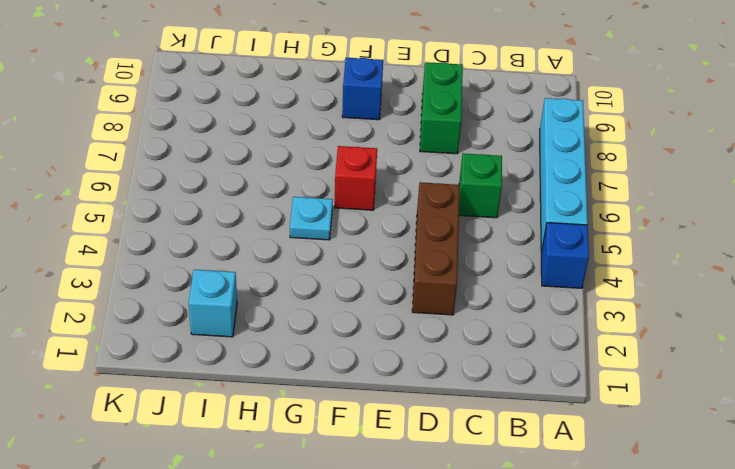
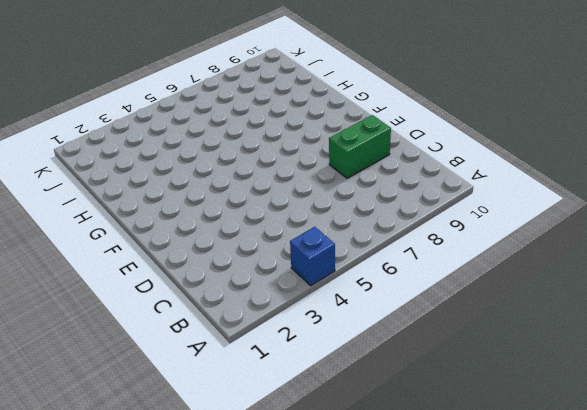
none -> cyan 1x4 brick [540,98,588,252]
none -> green 1x1 brick [459,153,502,218]

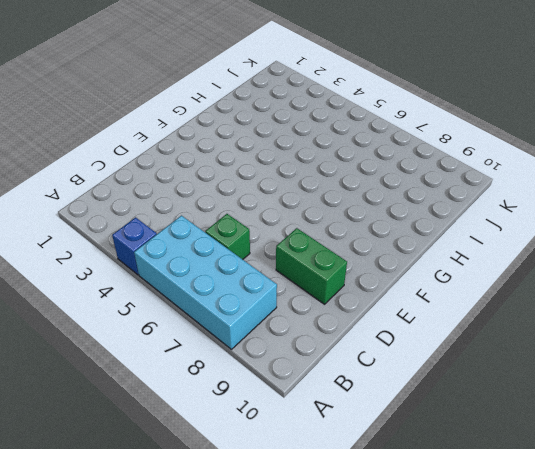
cyan 2x4 brick [134,216,277,349] -> cyan 1x4 brick [540,98,588,252]
none -> brown 1x3 brick [412,182,460,315]
none -> red 1x1 brick [334,146,377,210]

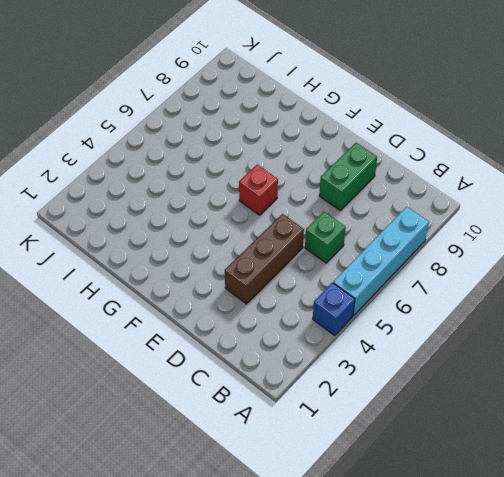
none -> blue 1x1 brick [342,58,383,120]
none -> cyan 1x1 plate [290,197,333,240]

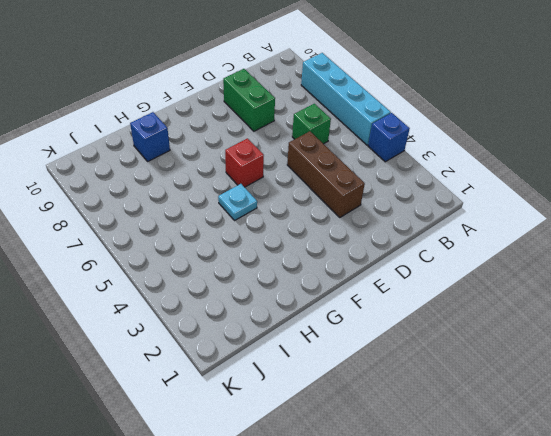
blue 1x1 brick [130,112,170,161] -> blue 1x1 brick moved to [342,58,383,120]
none -> cyan 1x1 brick [189,269,237,337]

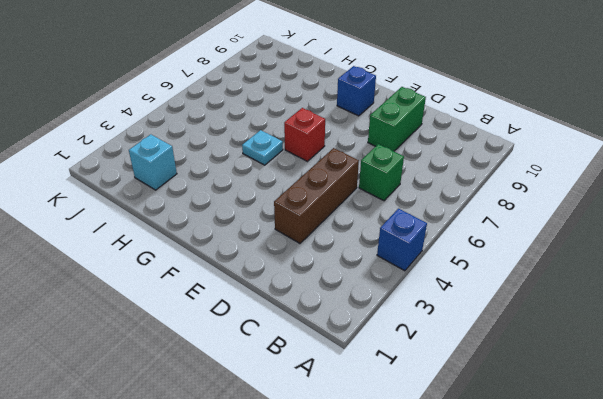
none -> cyan 1x4 brick [540,98,588,252]

